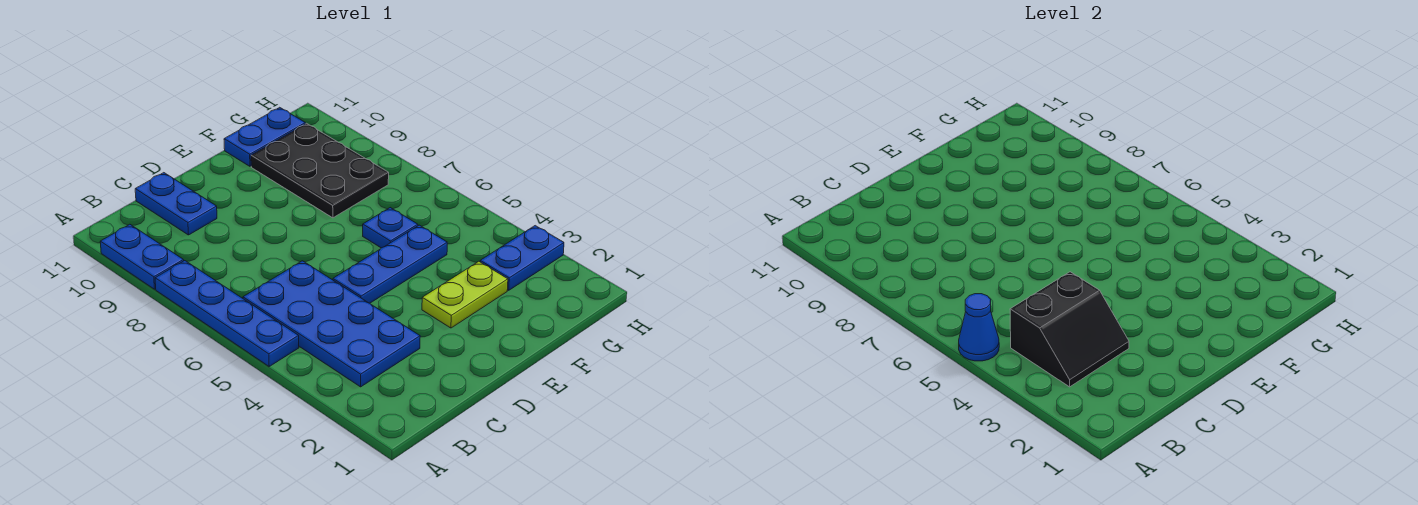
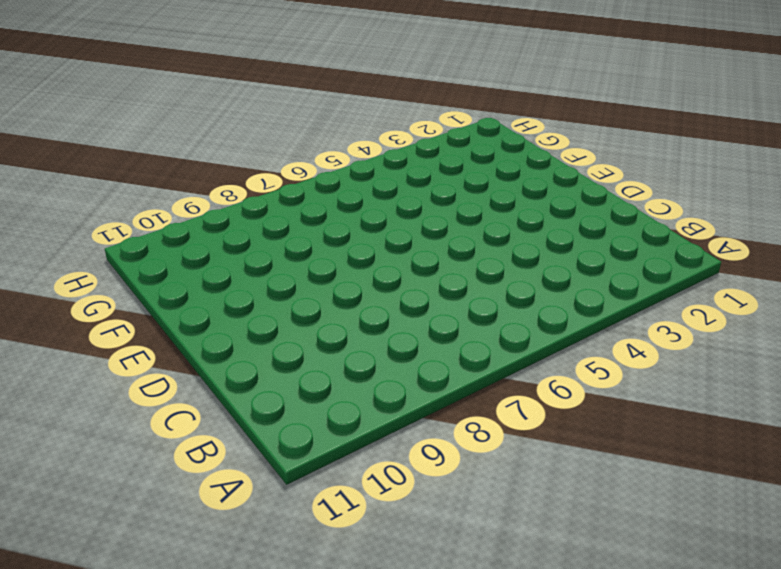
none -> blue 1x4 plate [155,261,299,366]
none -> blue 1x2 plate [100,224,184,289]
none -> blue 2x4 plate [243,261,420,387]

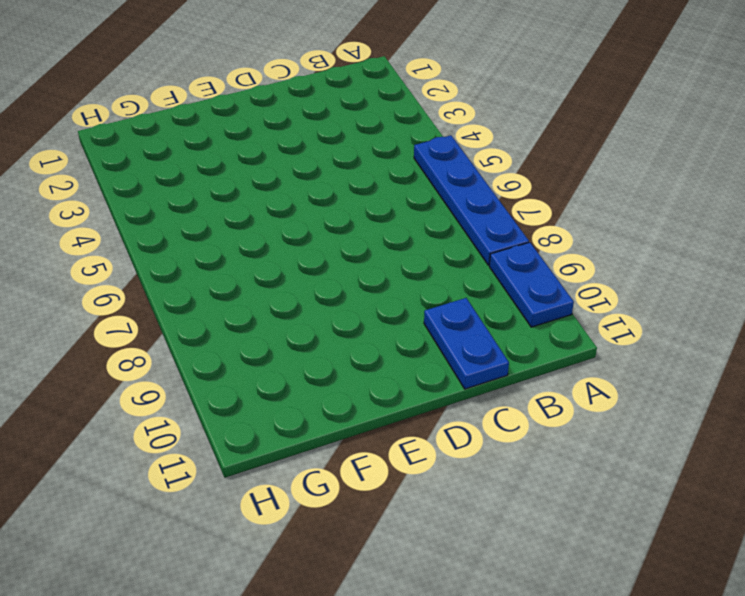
none -> blue 2x4 plate [243,261,420,387]
none -> blue 1x3 plate [333,225,447,303]
none -> lime 1x2 plate [422,261,508,328]

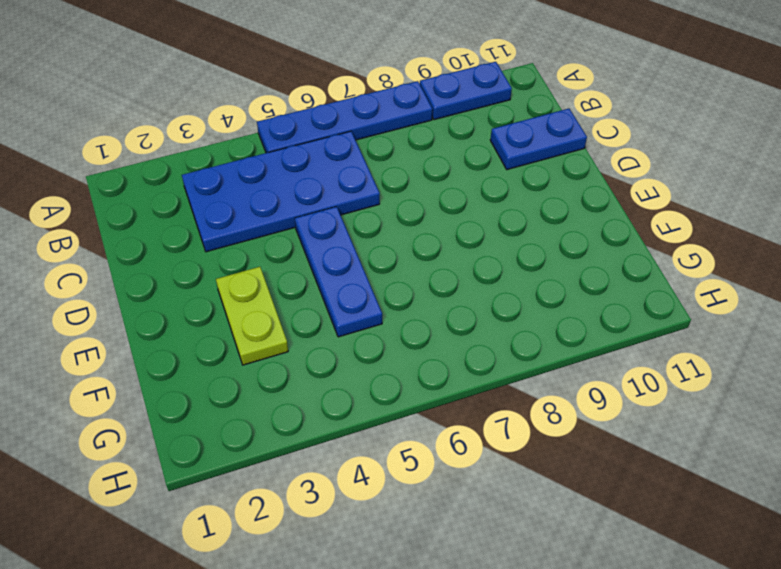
none -> blue 1x1 plate [363,208,418,248]
none -> black 2x3 plate [251,123,389,218]
none -> blue 1x2 plate [224,107,305,166]

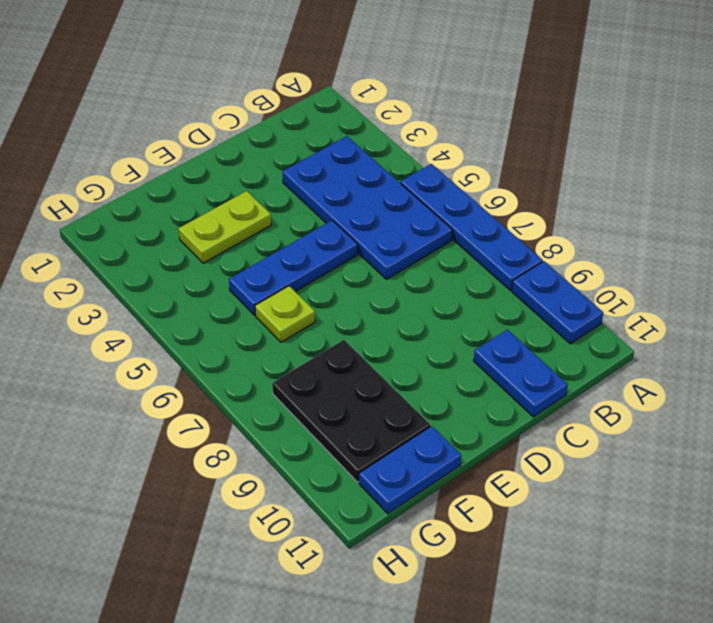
lime 1x1 plate [255,286,315,342] -> blue 1x1 plate [363,208,418,248]
none -> blue 1x2 plate [480,226,564,290]
none -> blue 1x1 cone [959,294,999,361]
none -> black 2x2 slope [1010,272,1129,387]

